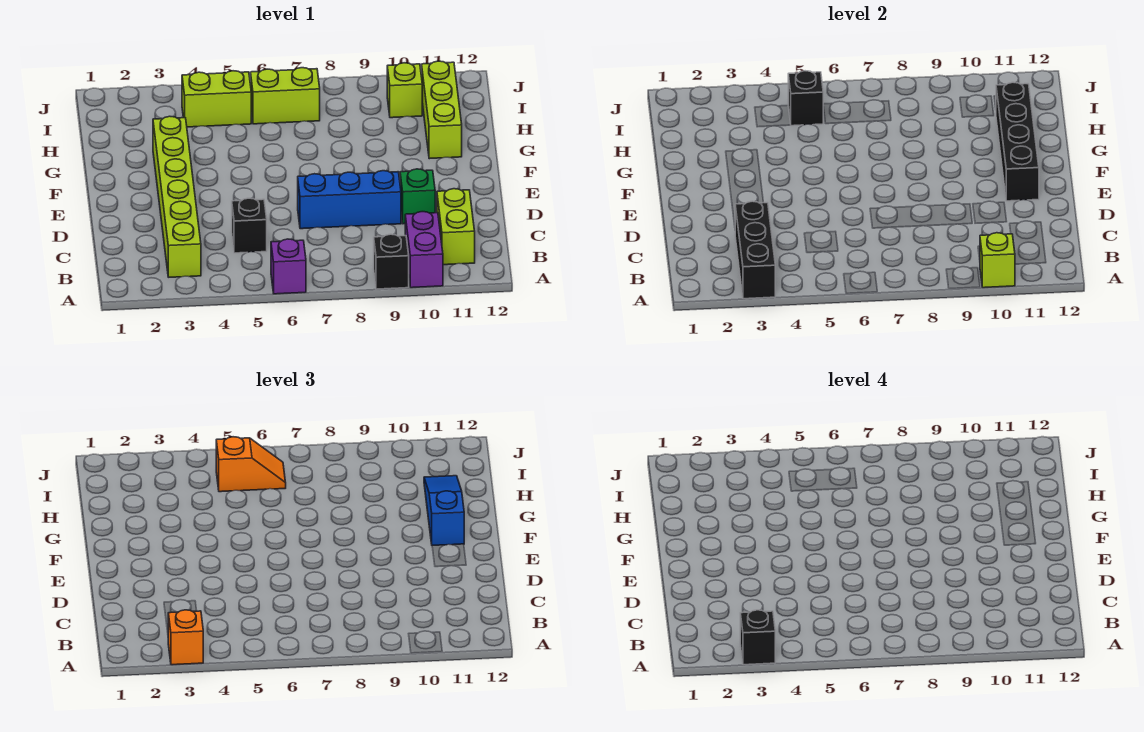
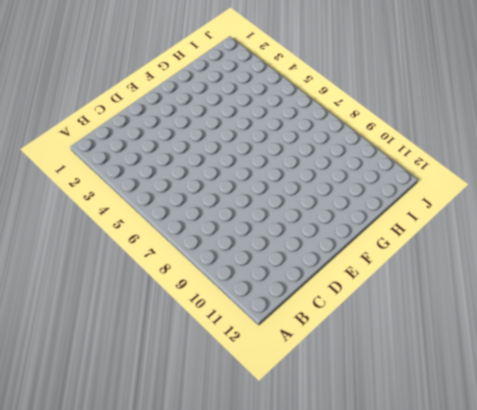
none -> purple 1x1 brick [271,239,306,294]
none -> black 1x1 brick [374,234,409,289]
none -> purple 1x2 brick [405,212,443,288]

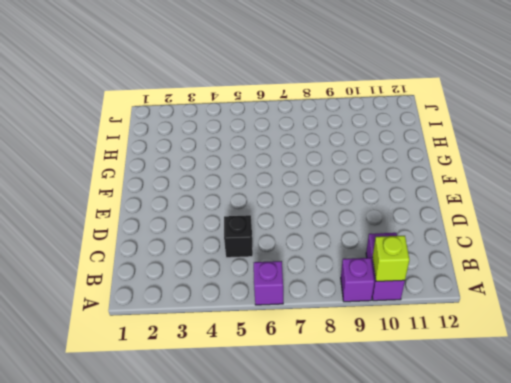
purple 1x1 brick [341,258,374,302] -> black 1x1 brick [374,234,409,289]
none -> lime 1x6 brick [153,116,201,277]
none -> lime 1x2 brick [437,189,475,265]
none -> blue 1x3 brick [298,171,401,229]

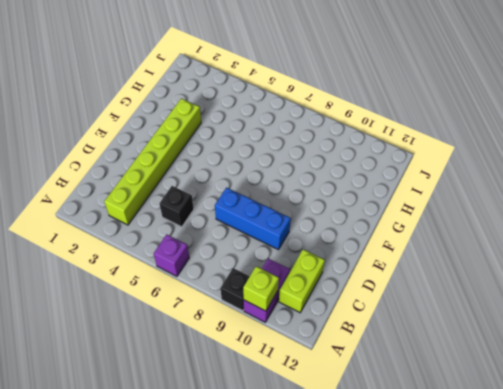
none -> green 1x1 brick [400,169,435,224]
none -> lime 1x3 brick [422,61,462,159]
none -> lime 1x2 brick [182,71,251,127]

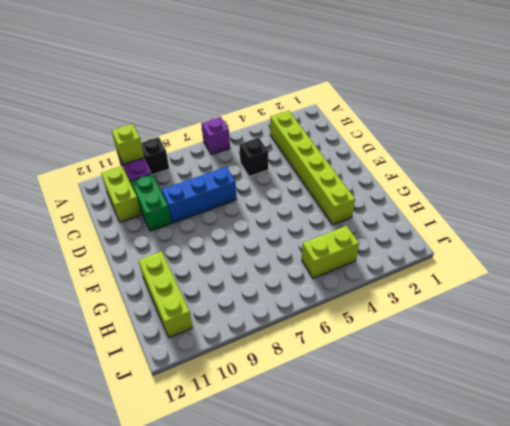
green 1x2 brick [131,174,171,231] -> green 1x1 brick [400,169,435,224]
none -> lime 1x2 brick [251,68,320,124]
none -> lime 1x1 brick [387,63,422,118]
none -> black 1x3 brick [735,201,775,299]

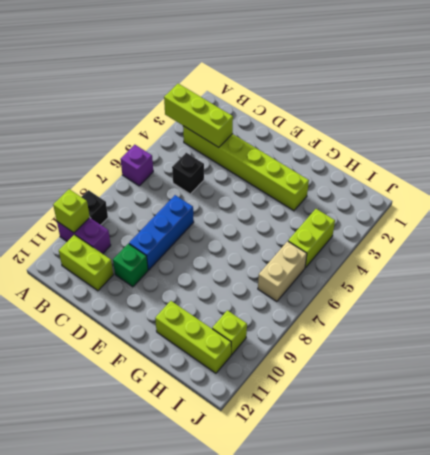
lime 1x3 brick [164,84,233,147] -> black 1x3 brick [735,201,775,299]
tan 1x2 brick [258,241,307,302] -> lime 1x2 brick [251,68,320,124]
none -> black 1x4 brick [996,82,1039,201]
none -> black 1x1 brick [788,71,823,126]
none -> orange 1x1 brick [168,610,203,665]

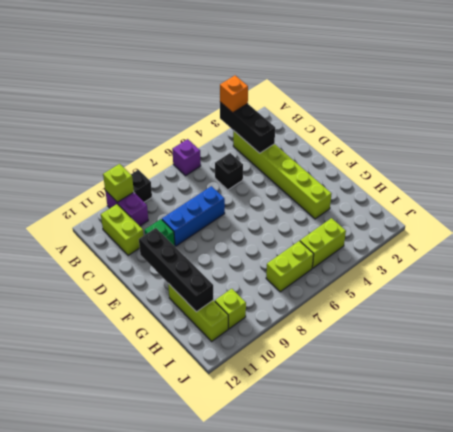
none -> black 1x1 brick [788,71,823,126]
none -> blue 1x3 slope [424,476,464,545]
none -> orange 1x2 slope [216,437,286,492]

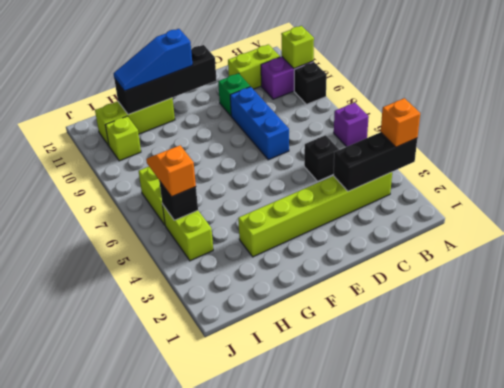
none -> black 1x1 brick [740,610,775,665]

